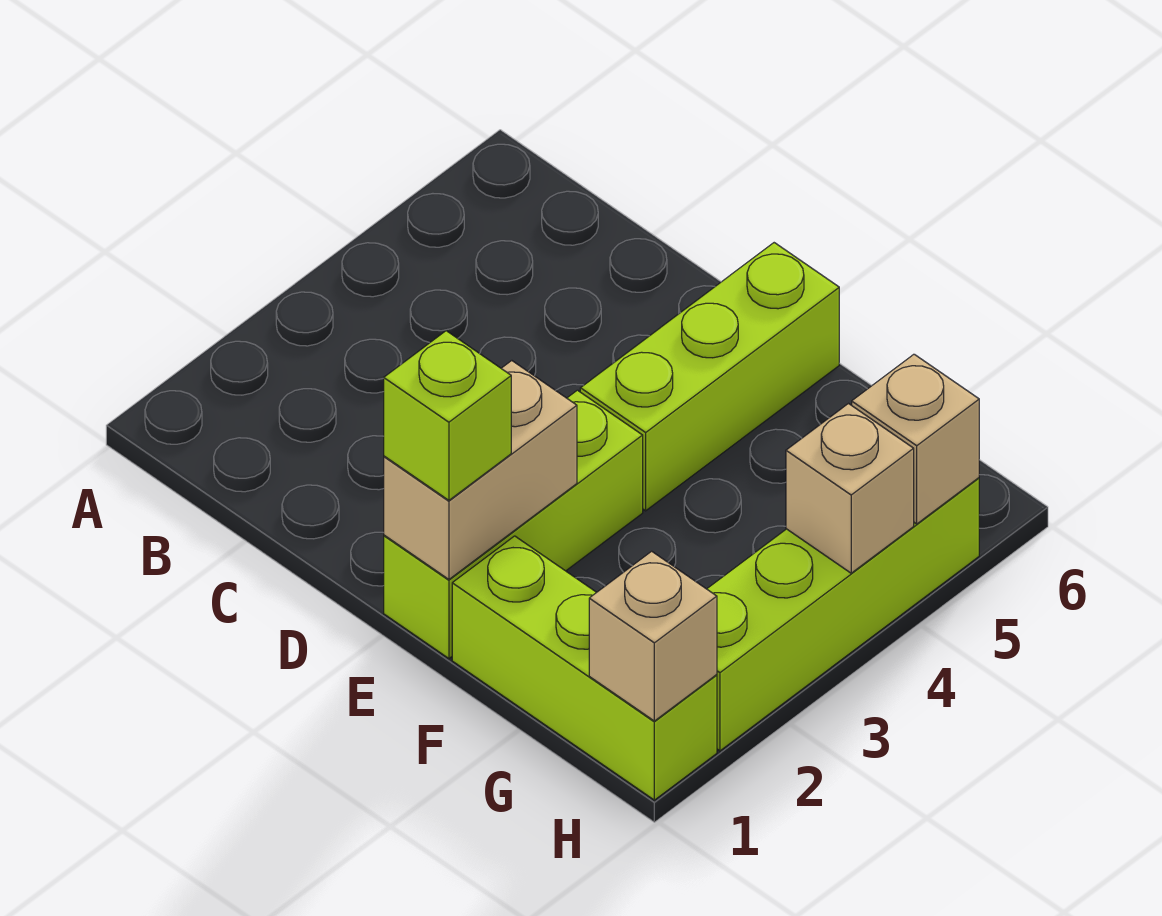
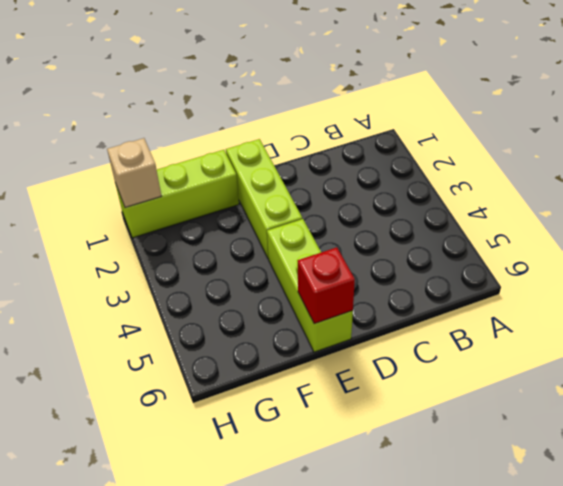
red 1x1 brick [298,247,355,324] -> none
none -> lime 1x4 brick [707,478,979,751]
none -> tan 1x2 brick [384,361,577,579]

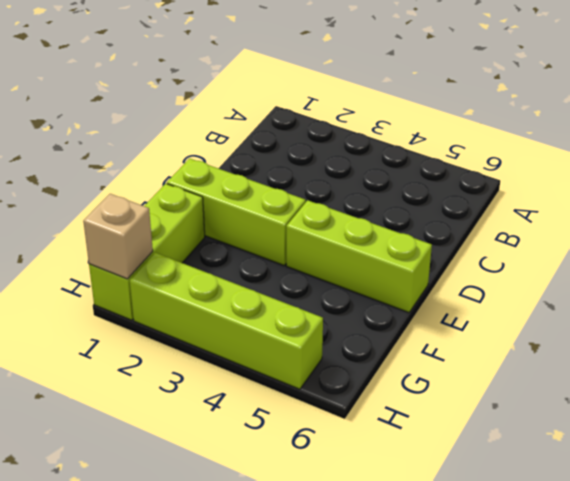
none -> tan 1x2 brick [384,361,577,579]
none -> tan 1x1 brick [786,404,914,573]

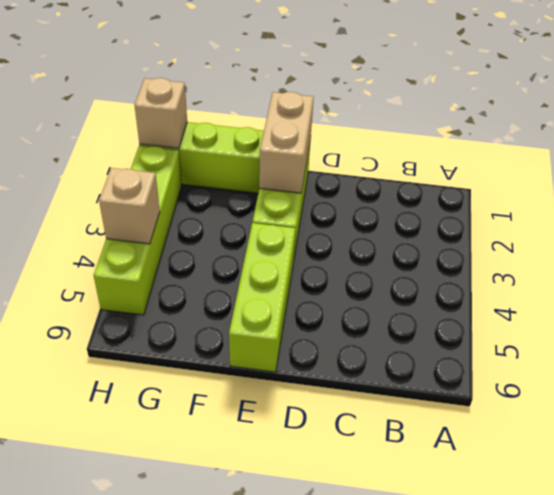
none -> tan 1x1 brick [852,354,979,524]
none -> lime 1x1 brick [384,331,511,500]

